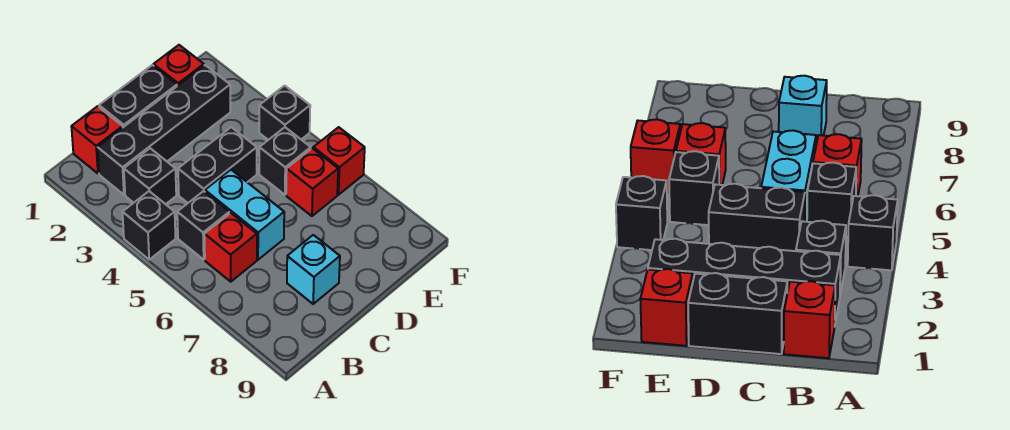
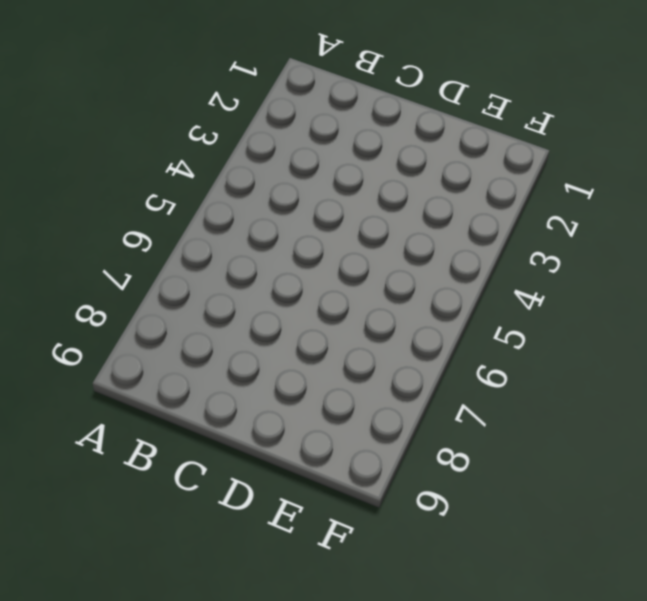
none -> black 1x1 brick [123,191,176,260]
none -> red 1x1 brick [71,106,123,173]
none -> black 1x4 brick [98,65,230,195]

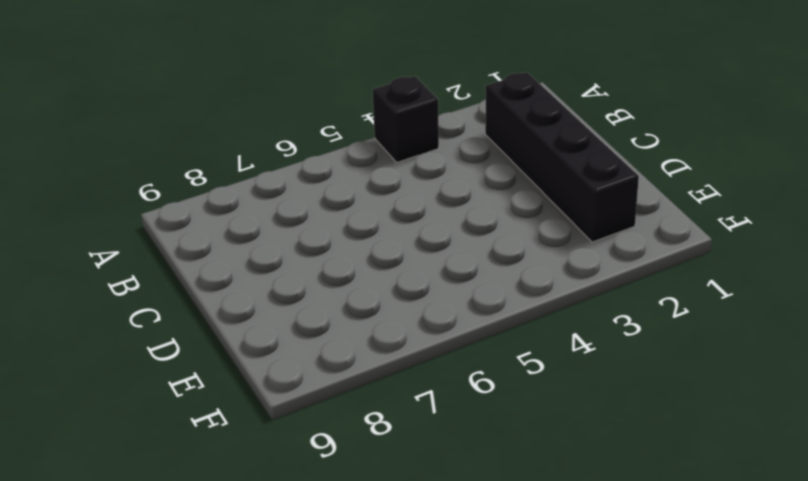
none -> red 1x1 brick [71,106,123,173]
none -> black 1x1 brick [124,148,176,204]
none -> black 1x1 brick [177,191,229,259]

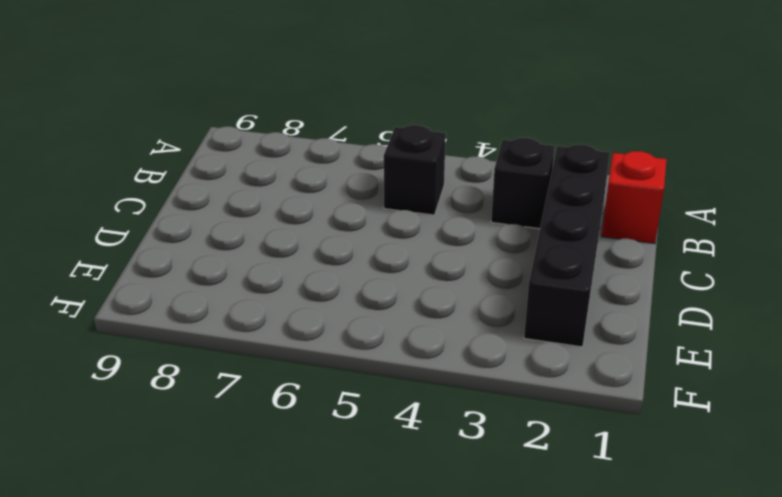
none -> black 1x1 brick [123,191,176,260]
none -> red 1x1 brick [204,213,257,282]
none -> black 1x2 brick [99,65,177,127]

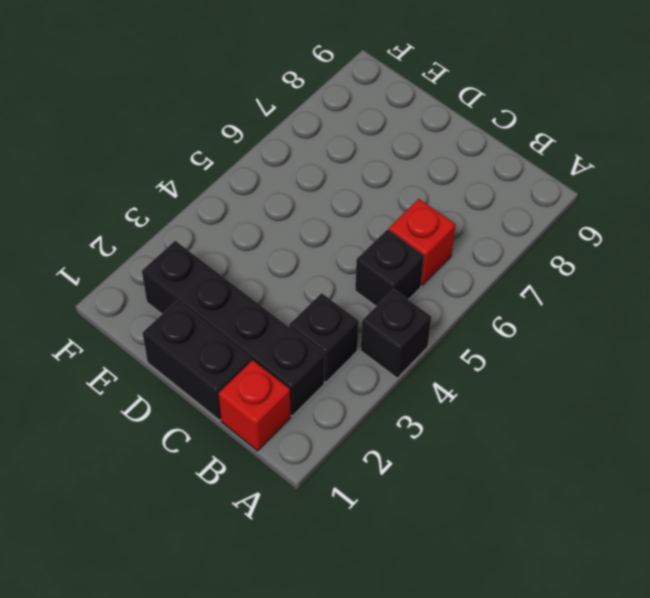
none -> black 1x2 brick [178,127,257,203]
none -> cyan 1x2 brick [205,170,284,260]
none -> cyan 1x1 brick [287,235,340,304]

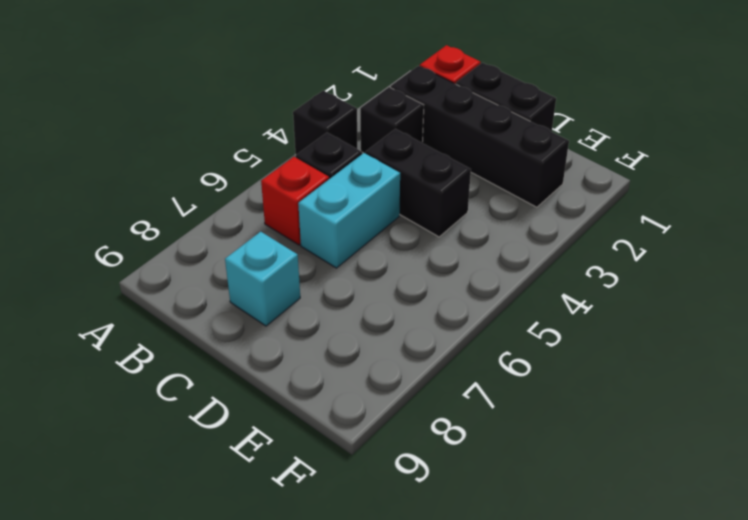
none -> red 1x1 brick [154,45,204,86]
none -> black 1x1 brick [259,127,311,195]
none -> red 1x1 brick [286,148,338,216]

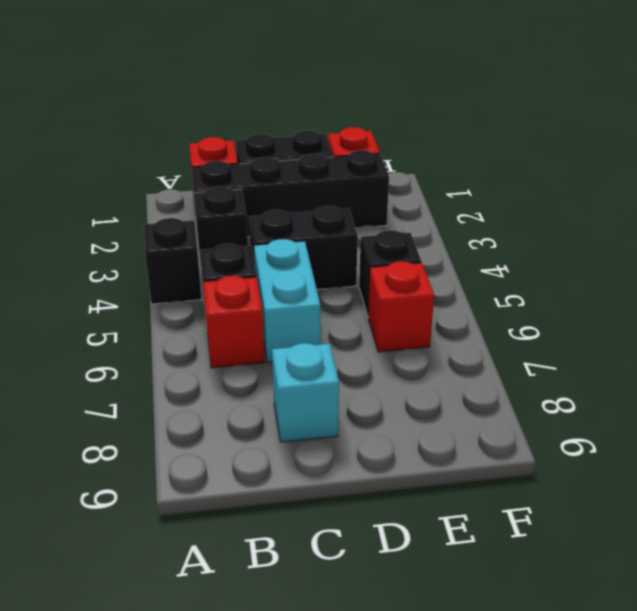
none -> black 1x1 brick [259,86,310,140]
none -> red 1x1 brick [313,127,365,195]

